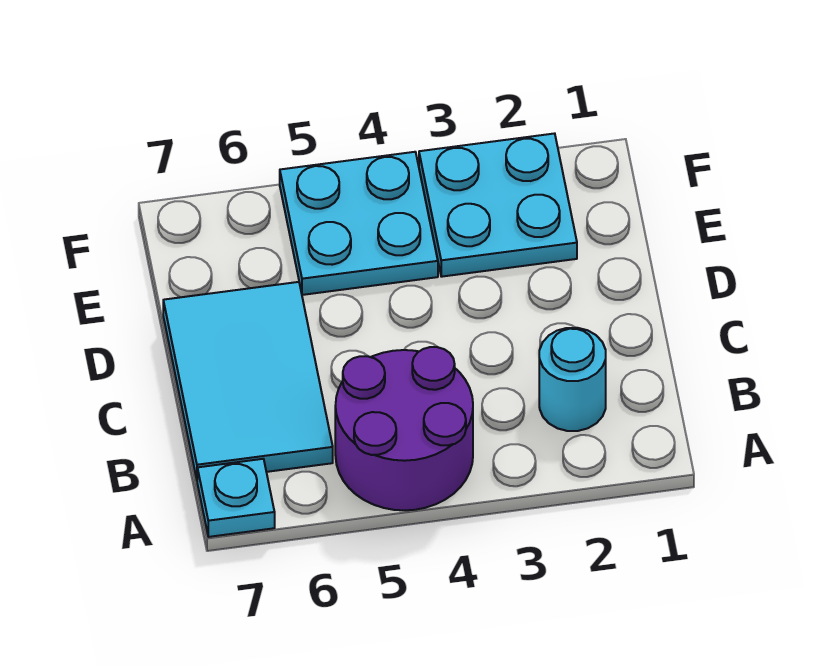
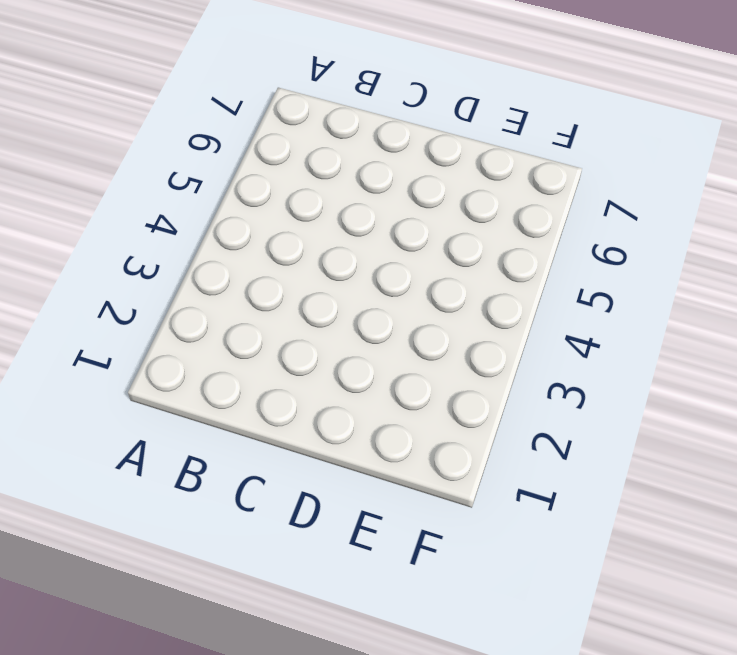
none -> purple 2x2 round brick [335,347,473,510]
none -> cyan 1x1 plate [197,459,275,537]

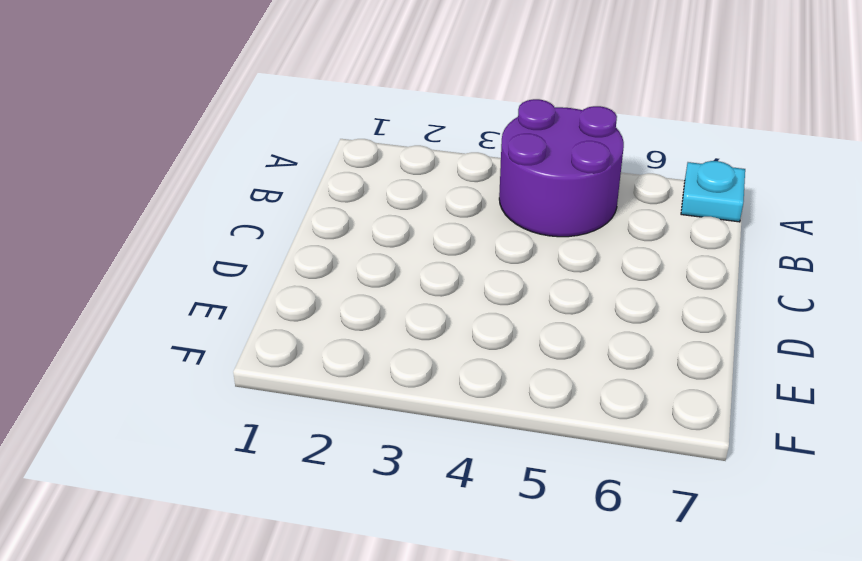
none -> cyan 1x1 round brick [539,328,606,431]
none -> cyan 2x3 tile [163,282,333,479]

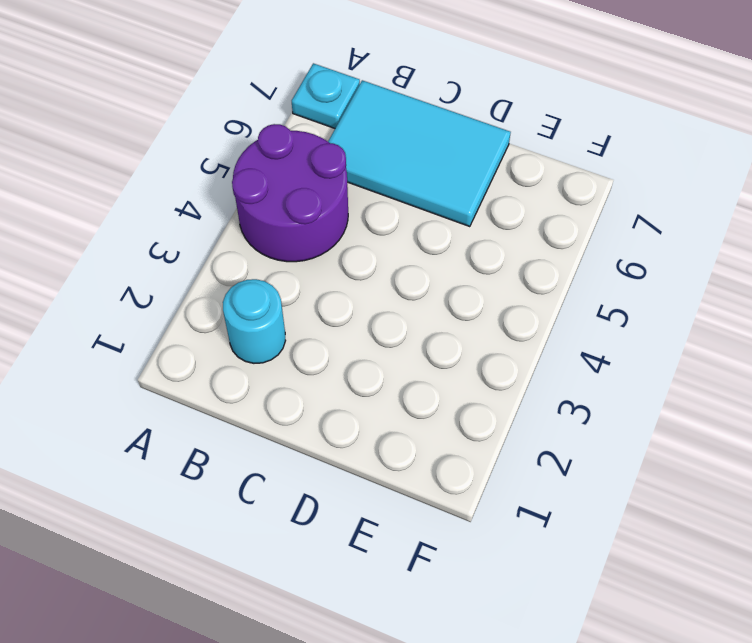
none -> cyan 2x2 plate [419,133,577,277]
none -> cyan 2x2 plate [280,152,438,295]

